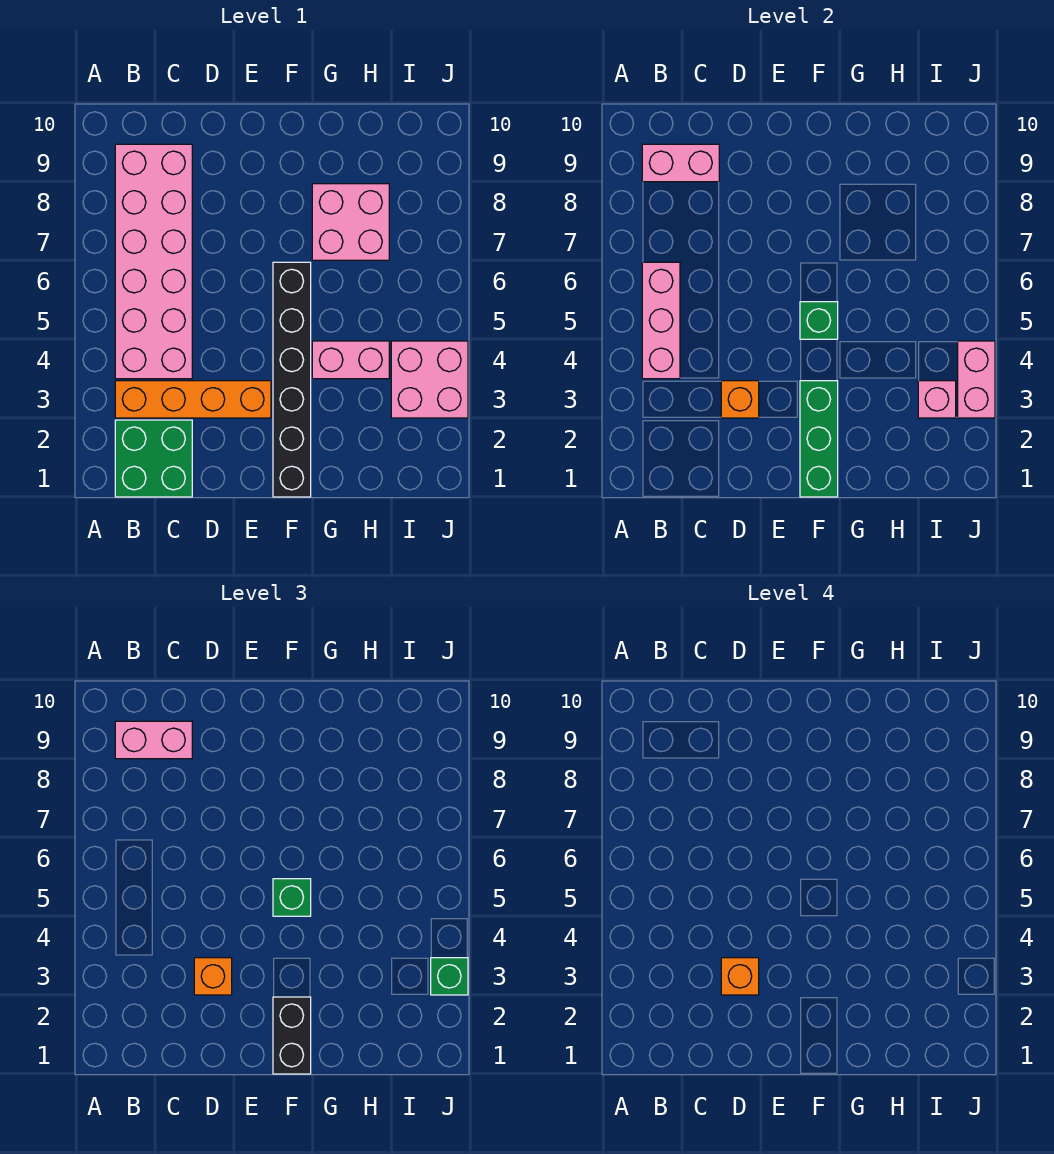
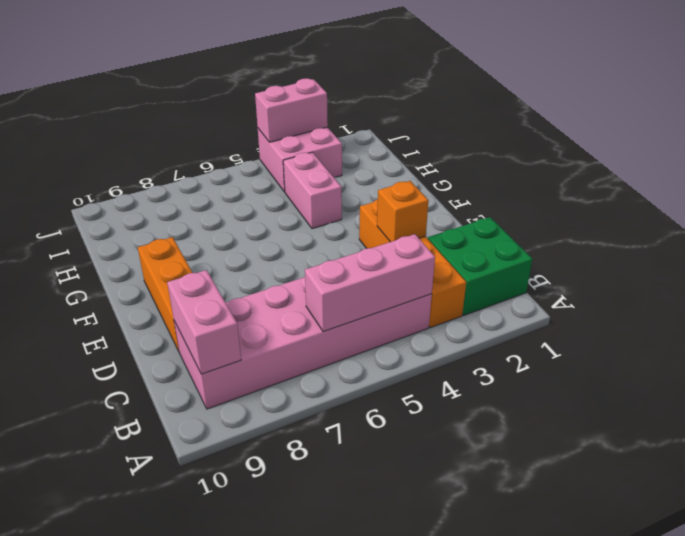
orange 1x3 brick [138,237,192,353] -> none
none -> black 1x6 brick [273,262,311,497]
none -> pink 2x2 brick [312,184,389,260]
none -> green 1x3 brick [800,381,838,497]

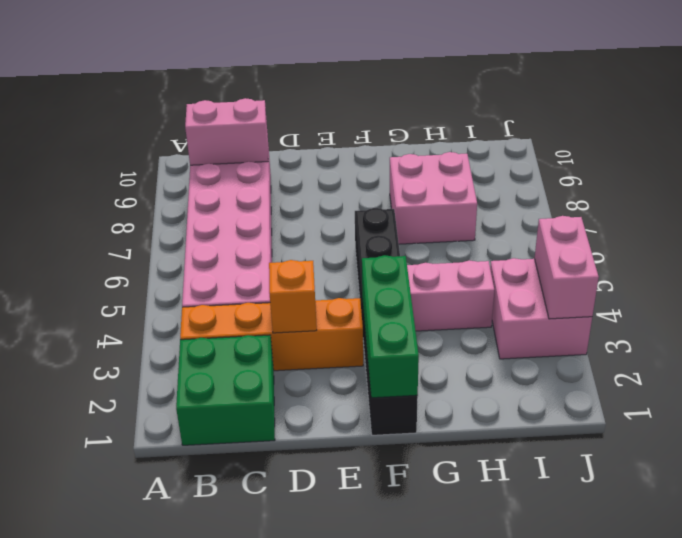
none -> pink 1x3 brick [642,262,680,379]
none -> green 1x1 brick [800,302,838,339]
none -> pink 1x1 brick [918,381,956,418]

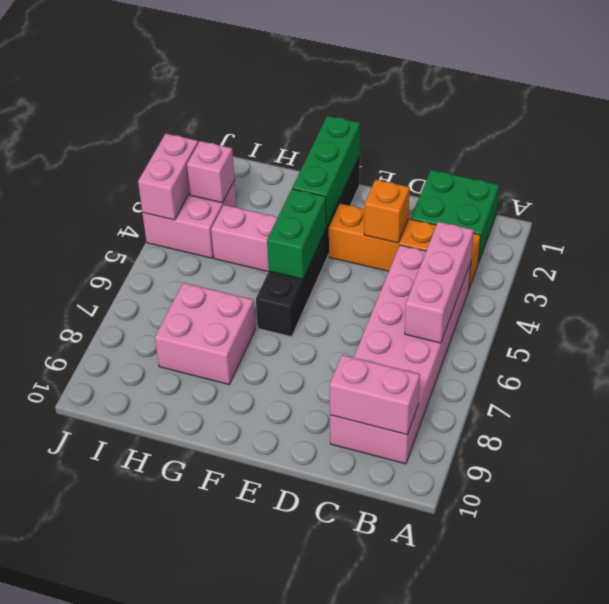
green 1x2 brick [267,189,326,279] -> green 1x1 brick [800,302,838,339]
none -> pink 1x2 brick [115,721,192,759]
none -> orange 1x1 brick [194,958,232,995]
none -> black 1x2 brick [273,997,311,1074]

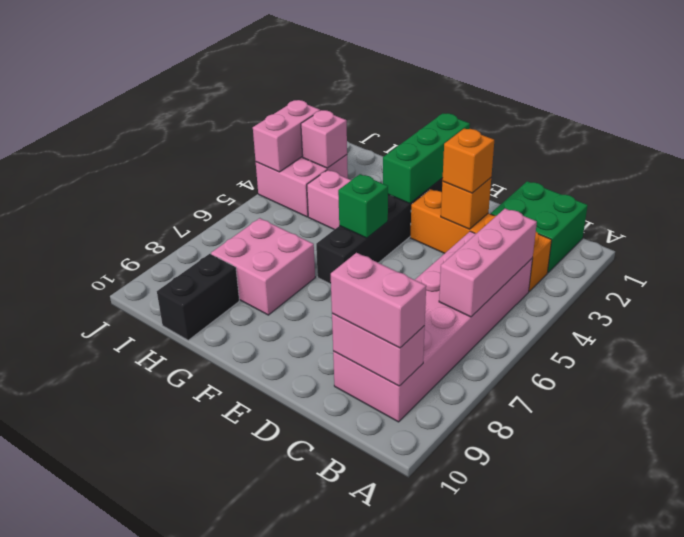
black 1x2 brick [157,254,239,340] -> black 1x2 brick moved to [273,997,311,1074]
none -> green 1x1 brick [273,879,311,916]
none -> green 1x1 brick [431,958,468,995]
none -> orange 1x1 brick [721,958,759,995]

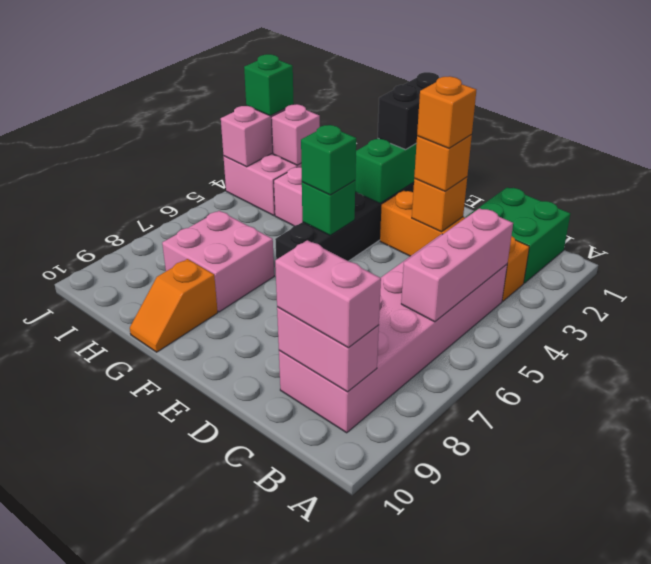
orange 1x2 slope [130,259,218,352] -> none

